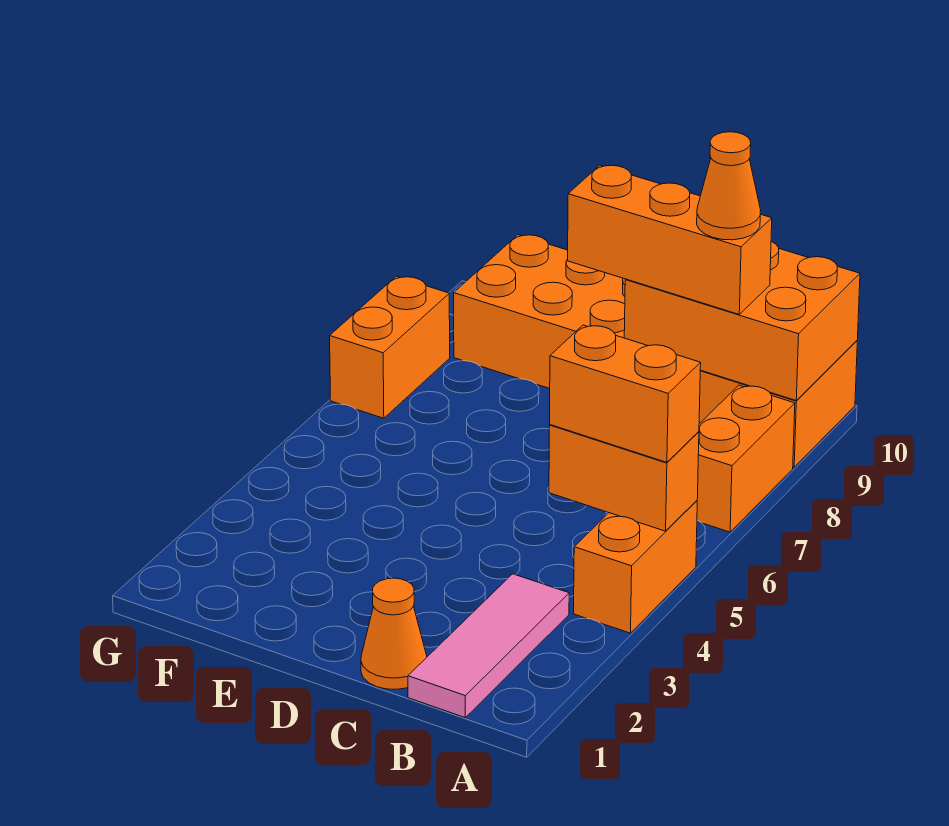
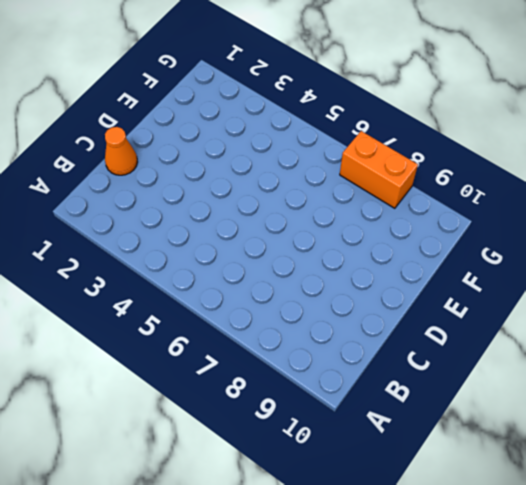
none -> orange 1x2 brick [574,501,697,633]
none -> orange 1x2 brick [697,385,795,532]

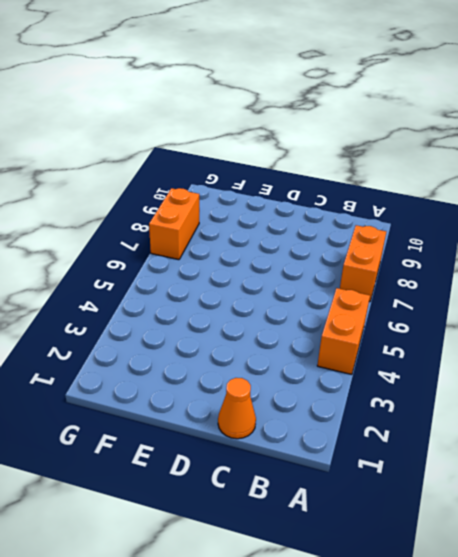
none -> orange 2x6 brick [454,235,857,467]
none -> pink 1x3 tile [408,574,569,717]

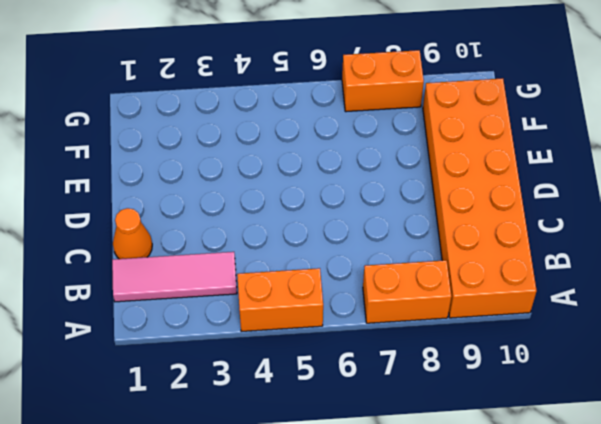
none -> orange 1x2 brick [549,425,699,531]
none -> orange 2x3 brick [624,241,860,400]

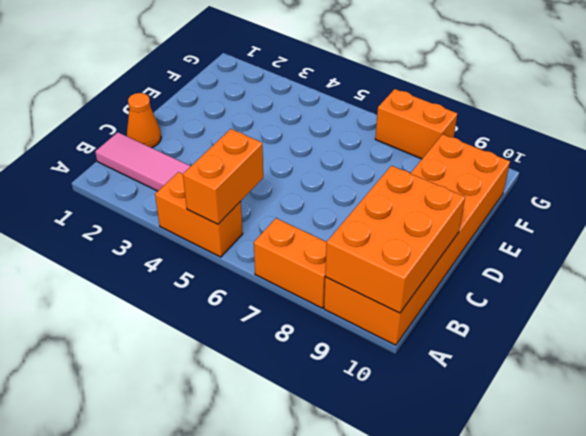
none -> orange 1x2 brick [550,325,701,462]
none -> orange 1x3 brick [568,165,772,314]

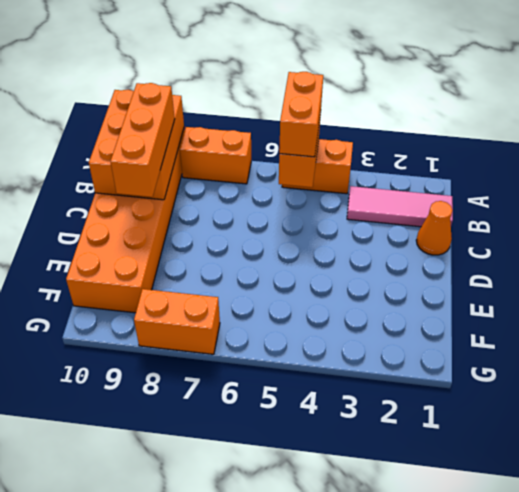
none -> orange 1x1 cone [697,132,761,240]

